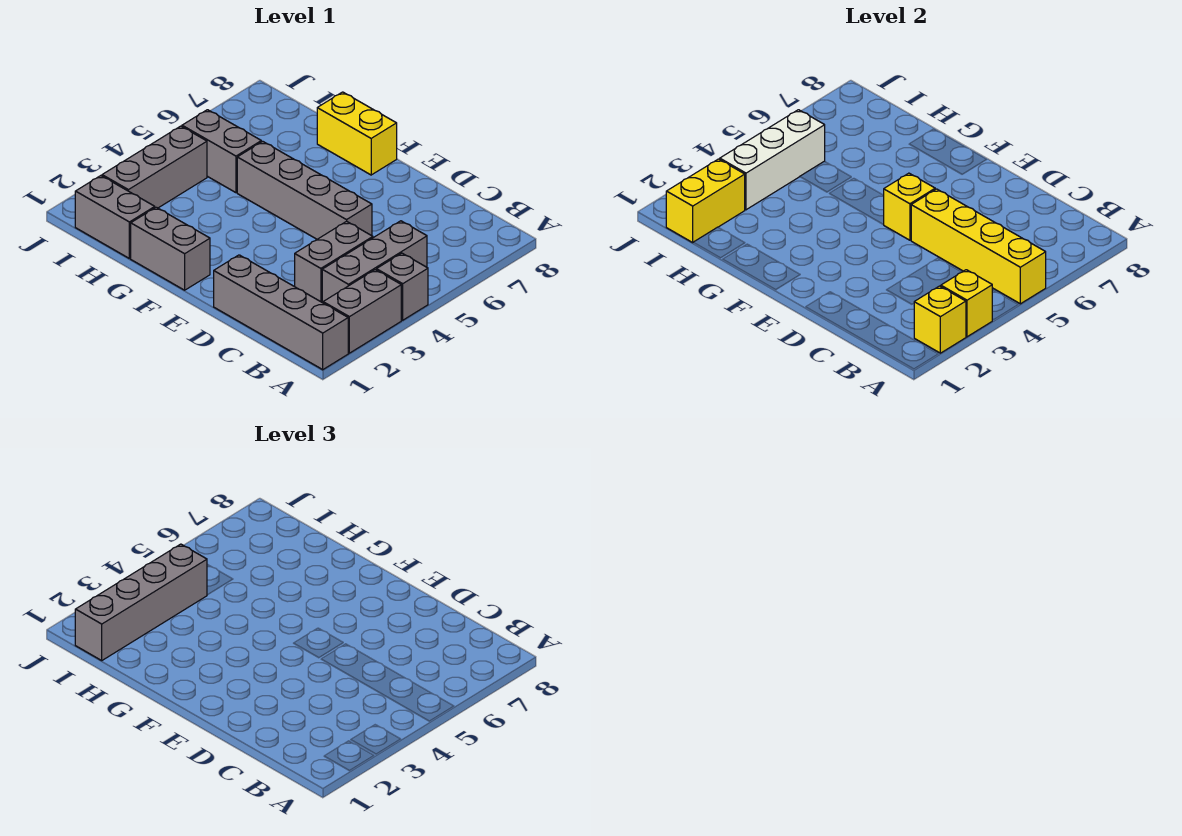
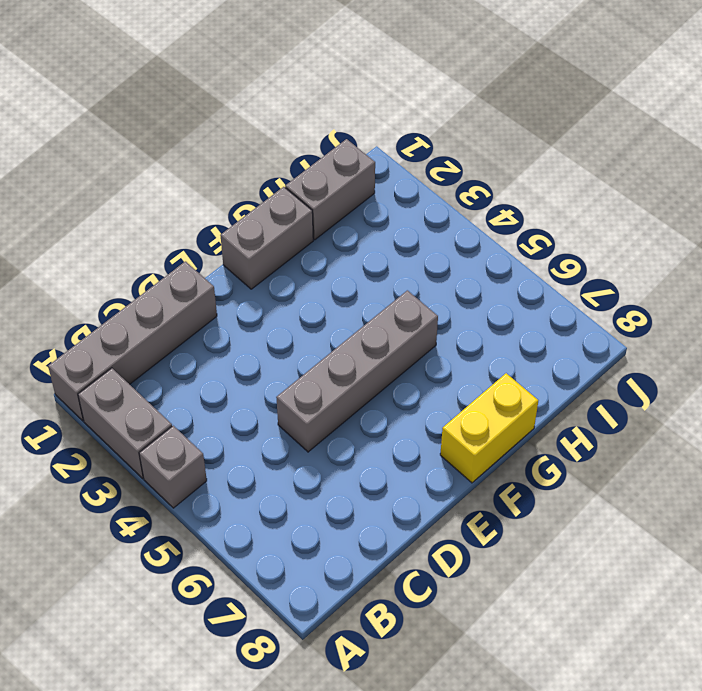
none -> grey 1x3 brick [322,221,427,303]
none -> grey 1x2 brick [295,221,373,302]
none -> grey 1x2 brick [182,110,261,193]

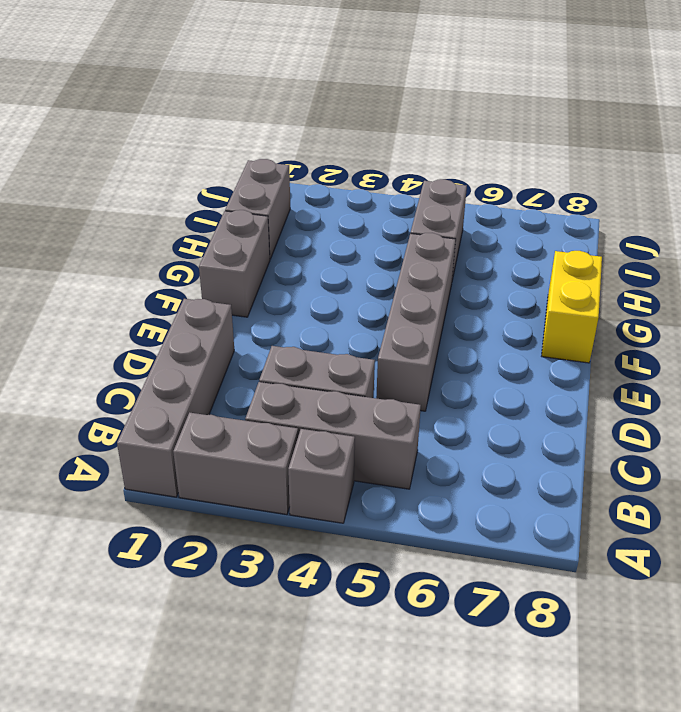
none -> grey 1x3 brick [102,126,207,208]
none -> yellow 1x1 brick [914,286,966,353]
none -> yellow 1x1 brick [941,270,992,337]

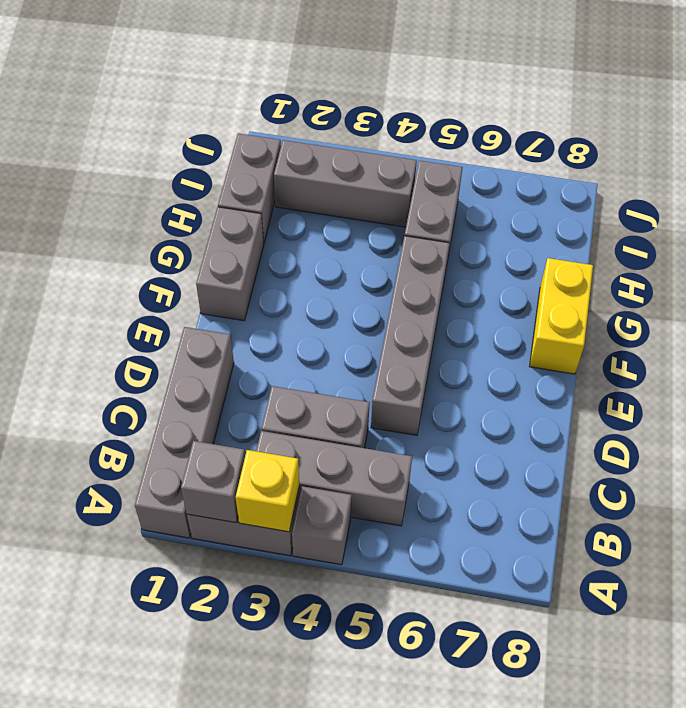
grey 1x1 brick [181,441,245,523] -> yellow 1x1 brick [914,286,966,353]
none -> yellow 1x4 brick [911,189,1046,304]
none -> yellow 1x1 brick [883,173,935,240]
none -> yellow 1x2 brick [666,159,745,242]

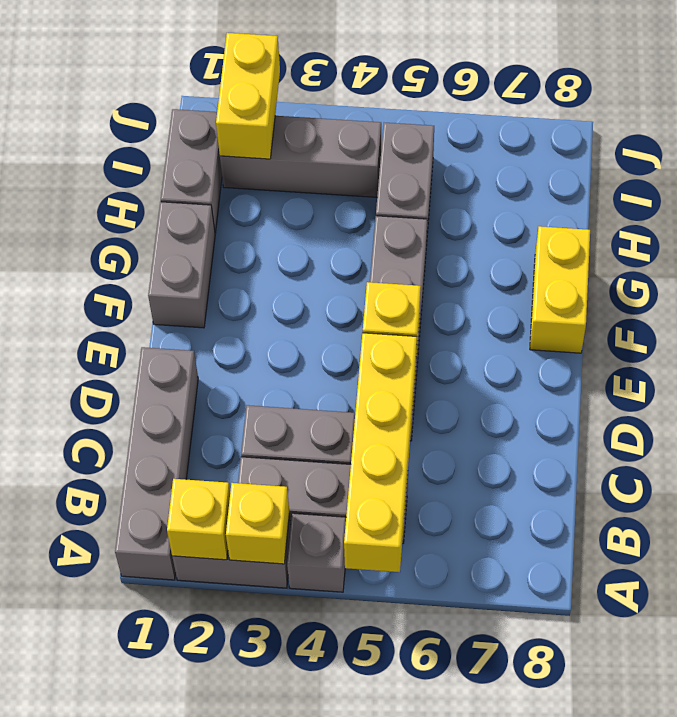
yellow 1x2 brick [216,33,280,159] -> yellow 1x2 brick turned to [666,159,745,242]
none -> white 1x3 brick [720,110,825,210]
none -> grey 1x4 brick [75,544,207,660]

